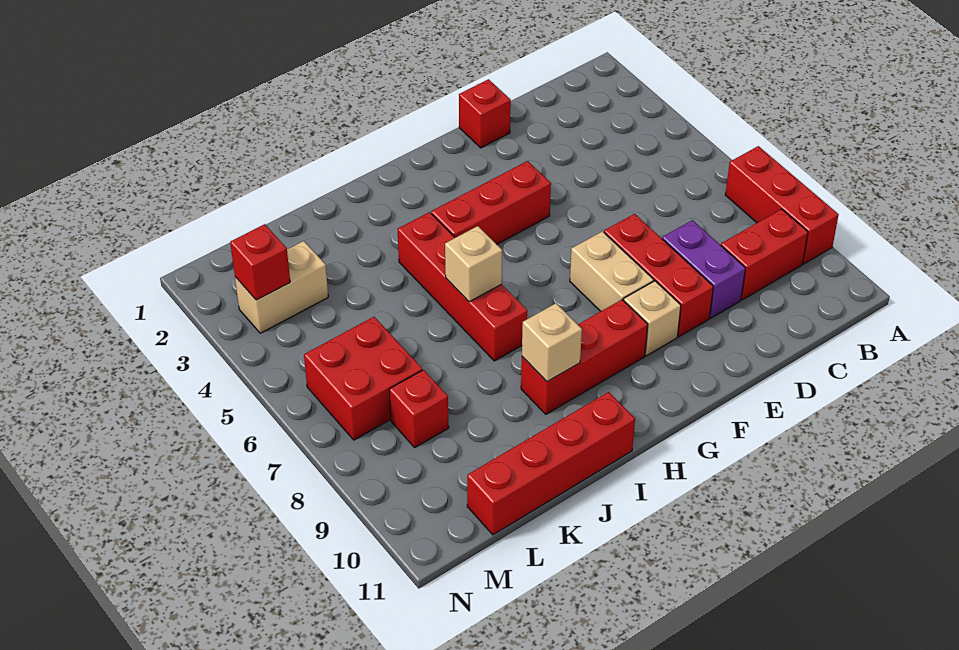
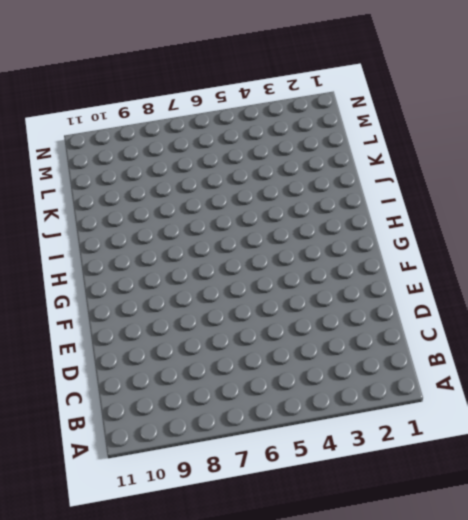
none -> red 1x3 brick [725,146,839,264]
none -> red 1x2 brick [721,209,808,300]
none -> purple 1x2 brick [662,220,745,318]

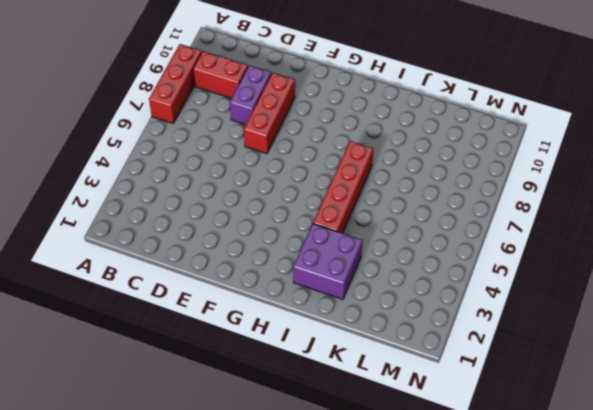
purple 2x2 brick [293,224,363,299] -> none
none -> red 1x1 brick [459,79,511,148]
none -> red 1x3 brick [431,161,551,244]
none -> tan 1x2 brick [570,231,654,311]

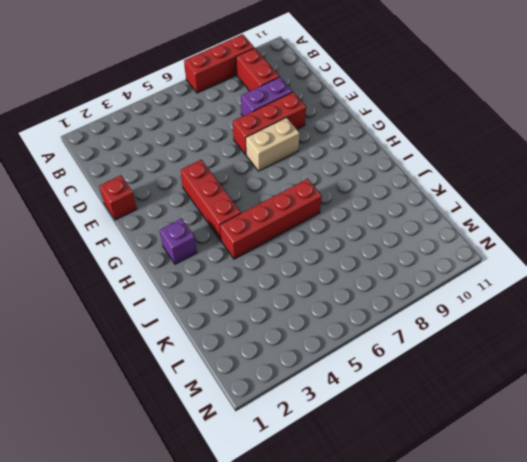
purple 1x1 brick [159,218,197,264] -> none
none -> tan 1x1 brick [624,281,681,356]
none -> red 1x3 brick [521,300,648,414]
none -> red 1x4 brick [467,392,635,535]

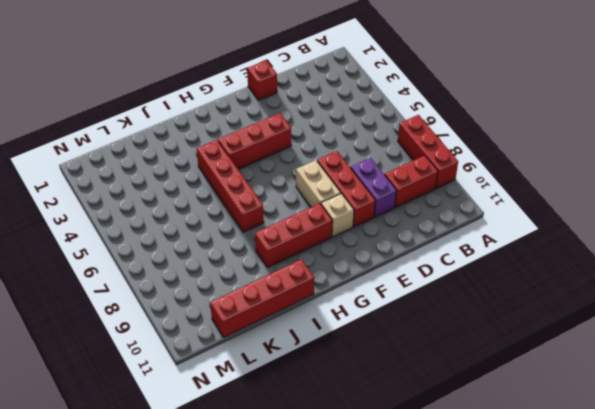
none -> tan 1x2 brick [235,241,328,333]
none -> red 2x2 brick [304,317,422,440]
none -> red 1x1 brick [389,370,449,447]

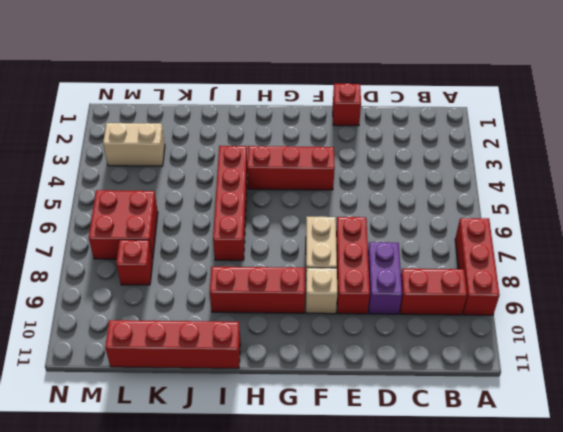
none -> tan 1x1 brick [445,226,502,302]
none -> tan 1x1 brick [522,303,582,382]
none -> red 1x1 brick [230,224,290,300]

